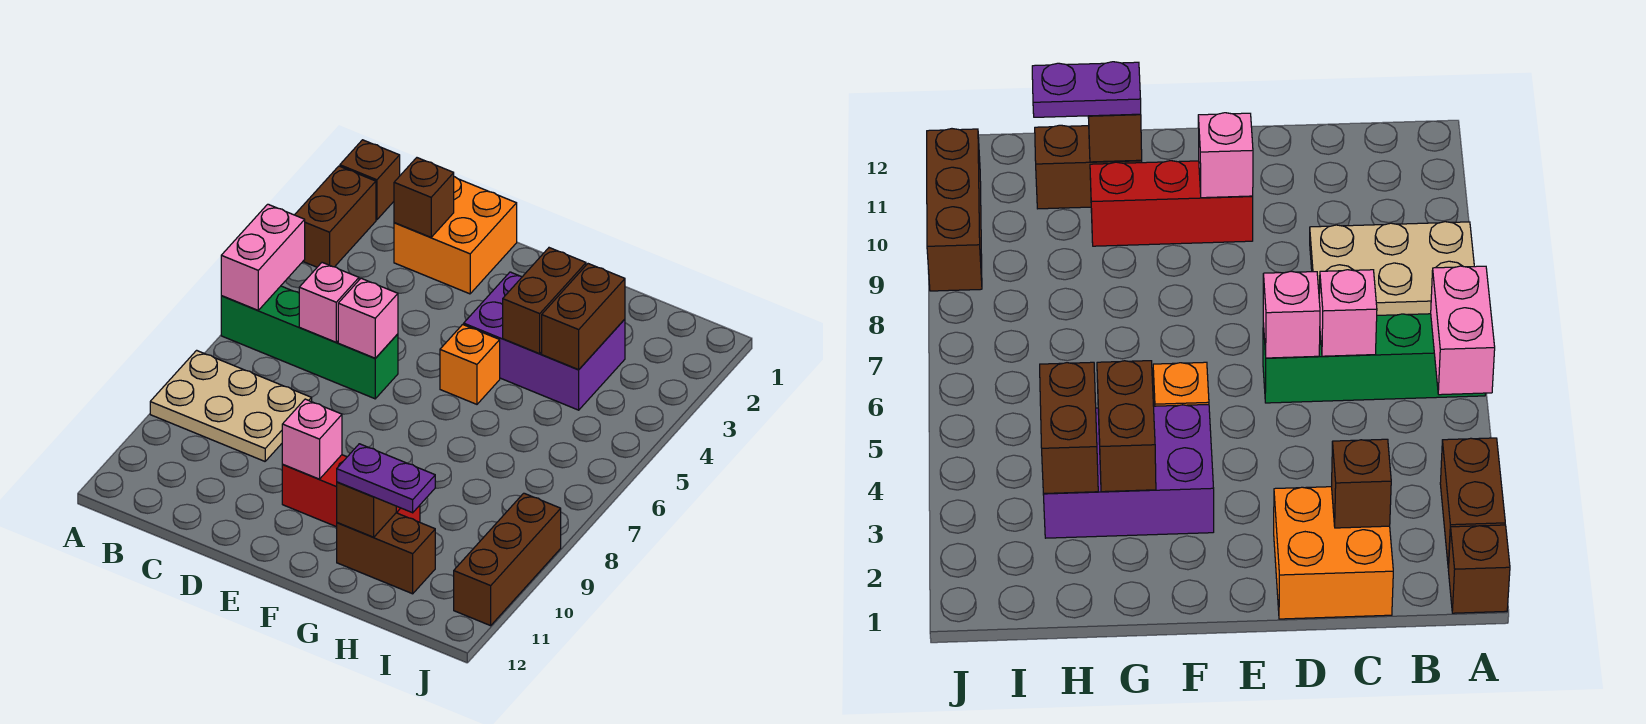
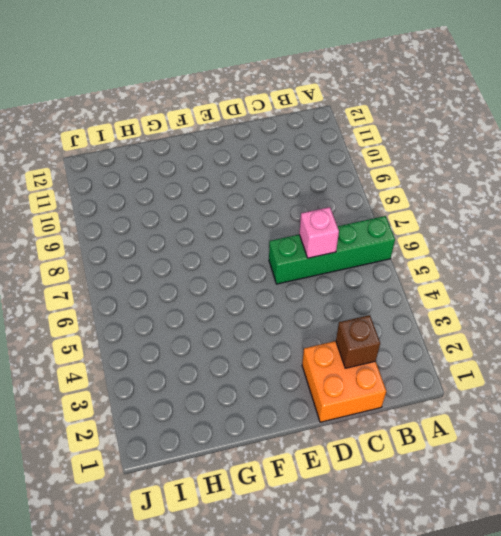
none -> brown 1x1 brick [340,140,400,220]
none -> brown 1x2 brick [295,166,376,267]
none -> tan 2x3 plate [150,350,312,461]

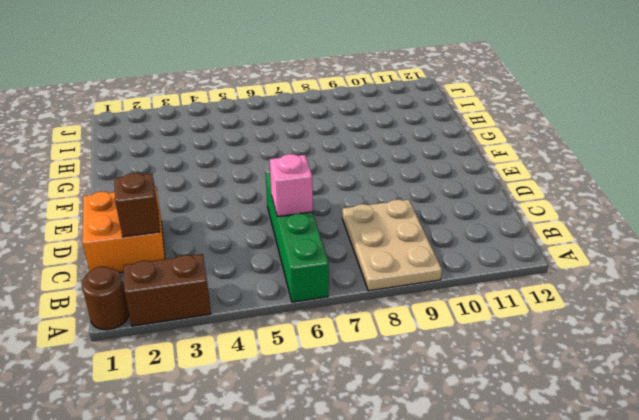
brown 1x1 round brick [82,266,129,330] -> brown 1x1 brick [340,140,400,220]
none -> red 1x3 brick [282,455,420,527]
none -> purple 2x3 brick [464,272,625,410]
none -> orange 1x1 brick [440,325,500,404]

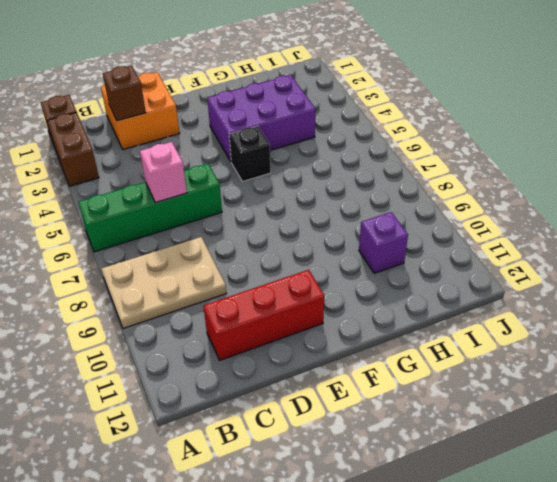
red 1x3 brick [203,270,324,360] -> red 1x3 brick moved to [282,455,420,527]
black 1x1 brick [229,126,271,182] -> orange 1x1 brick [440,325,500,404]
purple 1x1 brick [359,212,408,273] -> none
none -> brown 1x2 brick [337,513,435,594]
none -> brown 1x3 brick [454,493,561,626]
none -> pink 1x2 brick [221,204,305,310]

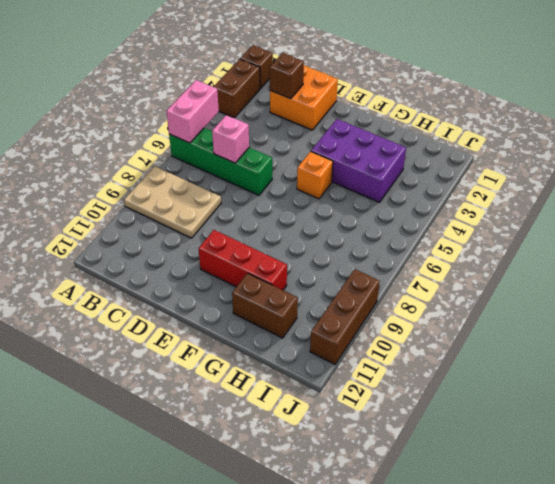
none -> pink 1x1 brick [338,278,398,358]
none -> pink 1x1 brick [282,399,342,479]
none -> brown 1x2 brick [503,248,586,354]

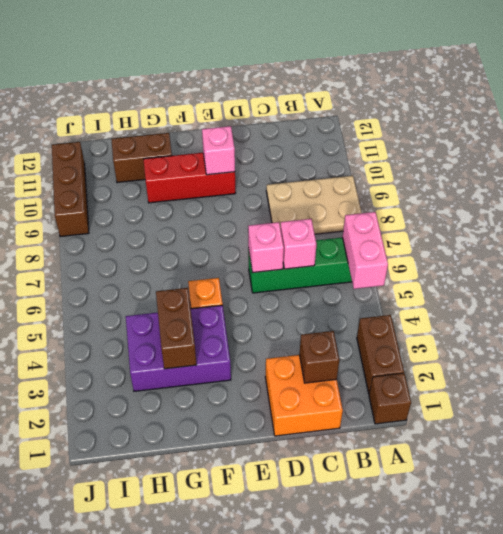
none -> brown 1x1 brick [337,482,396,537]
none -> brown 1x2 brick [542,264,625,370]
none -> purple 1x2 plate [337,444,435,513]

